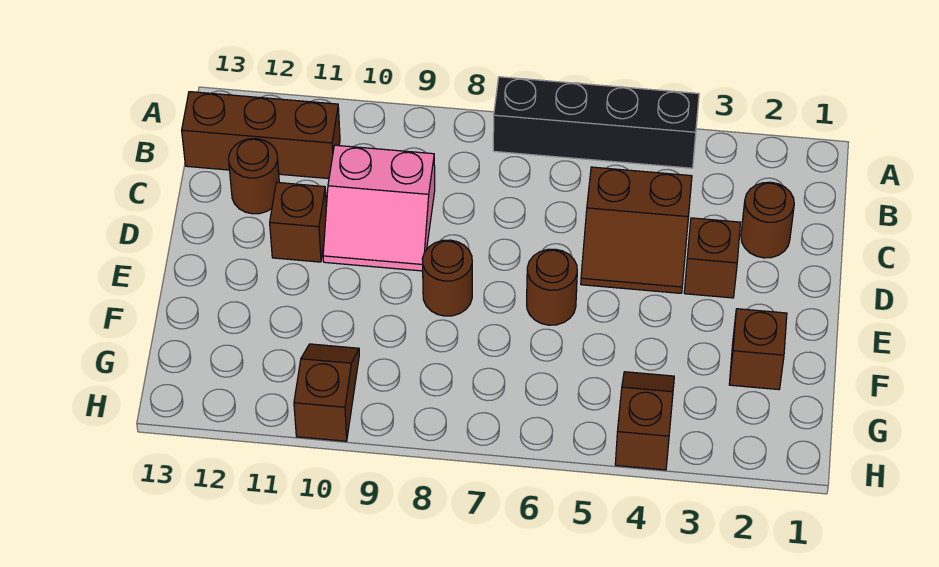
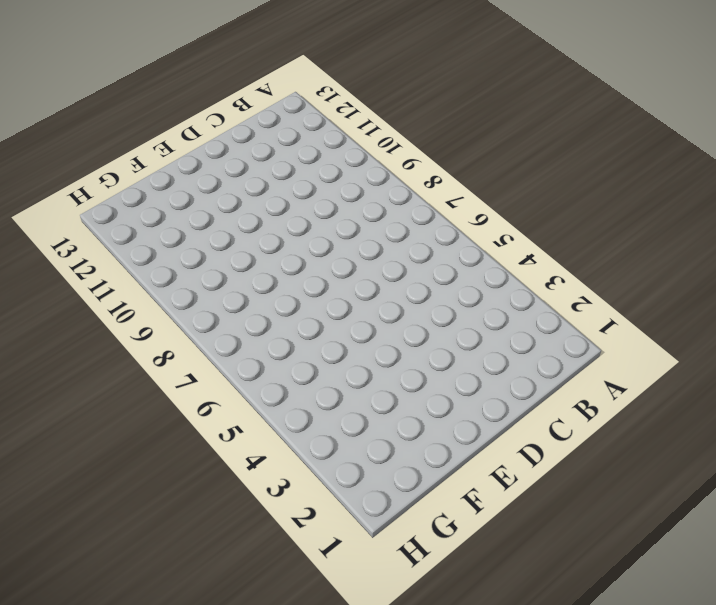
none -> black 1x4 brick [493,77,699,168]
none -> brown 1x3 brick [182,92,340,179]
none -> brown 1x1 round brick [741,182,794,258]

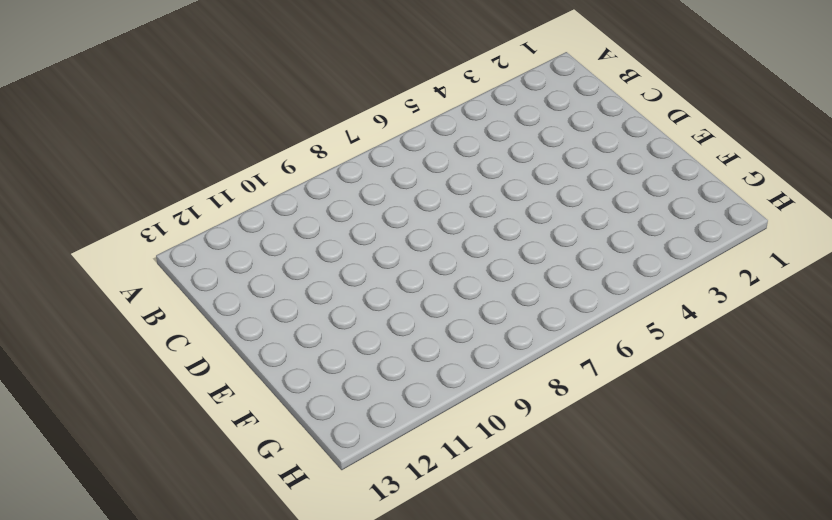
none -> black 1x4 brick [493,77,699,168]
none -> brown 1x3 brick [182,92,340,179]
none -> brown 1x1 round brick [741,182,794,258]

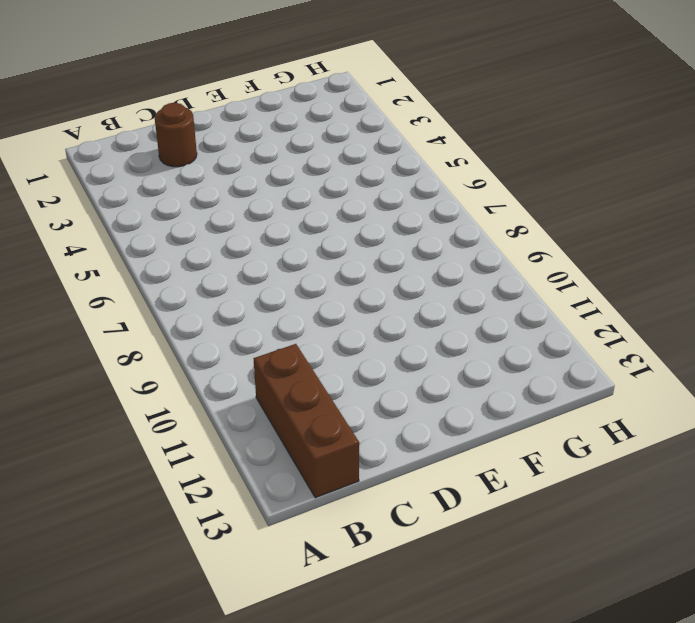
none -> black 1x4 brick [493,77,699,168]
none -> brown 2x2 slope [581,167,692,293]
none -> pink 2x2 slope [323,145,435,271]

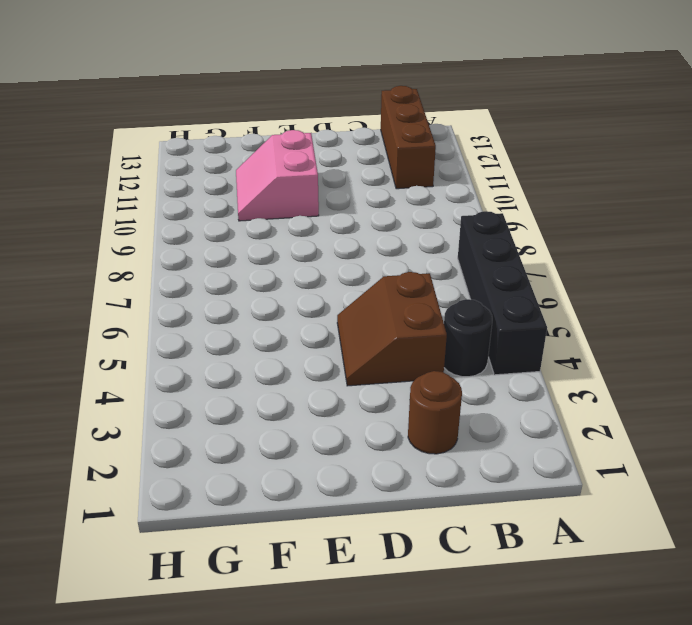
black 1x1 round brick [444,299,492,377] -> none
pink 2x2 slope [236,130,319,221] -> pink 2x2 slope moved to [323,145,435,271]
none -> brown 1x1 round brick [229,139,279,214]
none -> brown 1x1 brick [684,218,741,298]
none -> brown 1x1 brick [270,182,326,262]

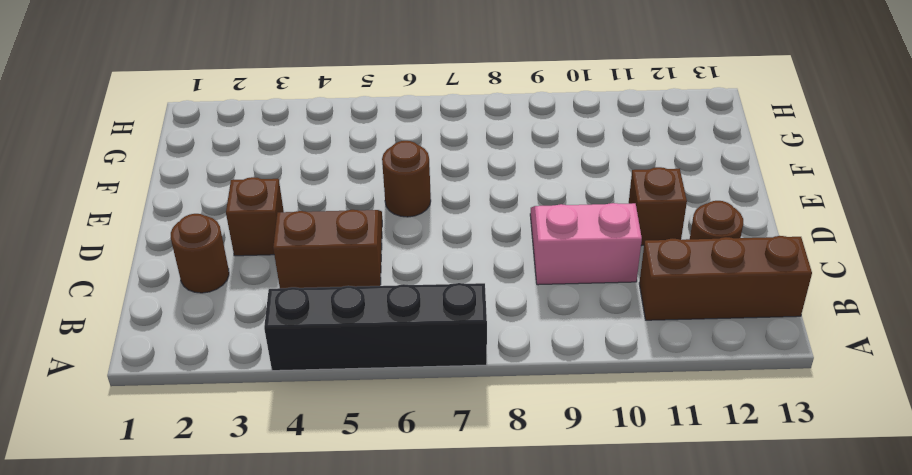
none -> brown 1x1 round brick [422,240,472,316]
none -> brown 1x1 brick [729,309,787,390]
none -> brown 1x2 slope [615,372,674,470]

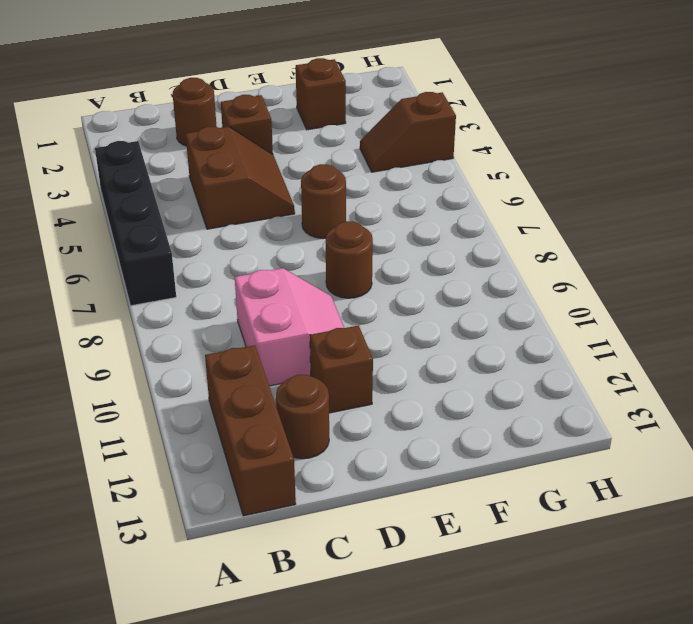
none -> brown 1x2 slope [294,344,359,441]

